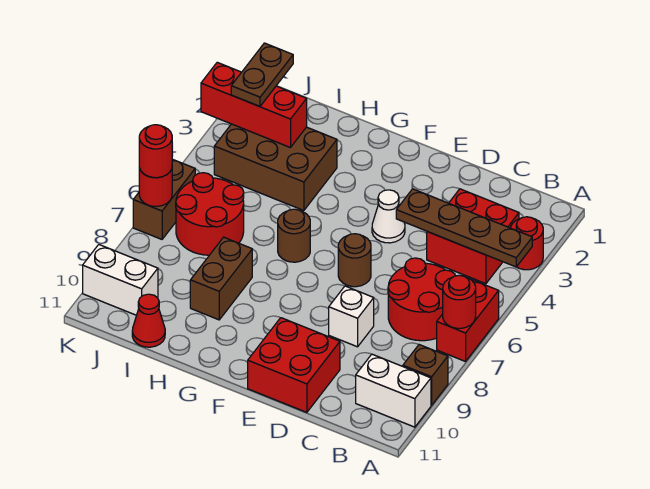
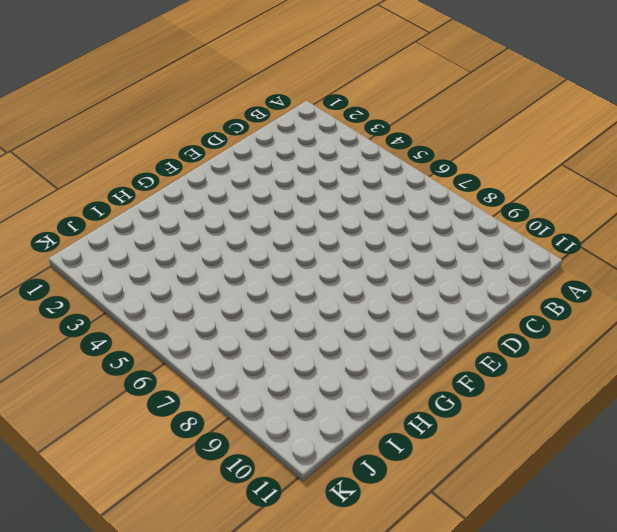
none -> red 1x1 round brick [511,217,543,270]
none -> red 1x2 brick [437,279,499,362]
none -> brown 1x1 brick [403,345,448,405]

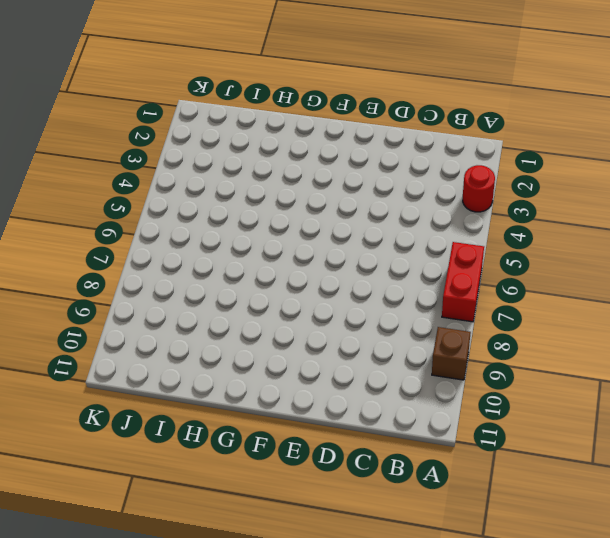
none -> white 1x2 brick [356,354,431,427]
none -> red 2x2 brick [427,189,519,284]
none -> red 2x2 round brick [388,258,455,341]

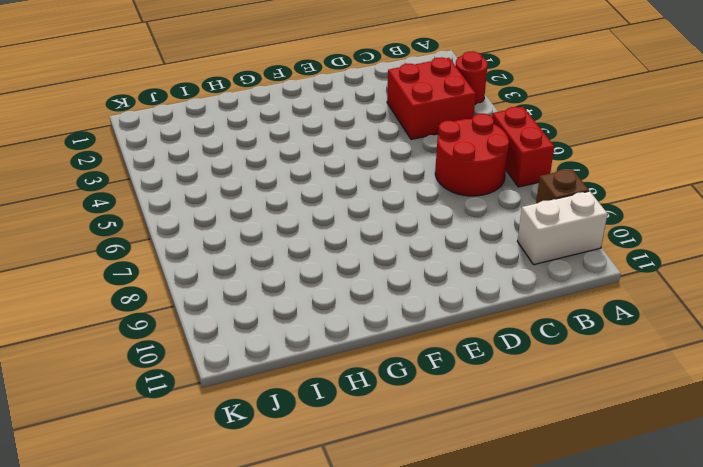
none -> white 1x1 brick [329,286,374,347]
none -> red 2x2 brick [248,318,340,412]
none -> white 1x1 cone [372,190,405,243]

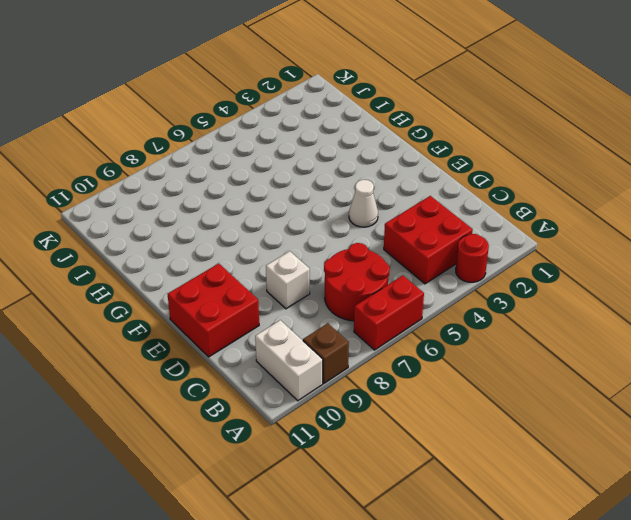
none -> brown 1x1 round brick [338,234,371,287]
none -> brown 1x1 round brick [278,209,310,262]
none -> brown 2x3 brick [214,124,337,210]

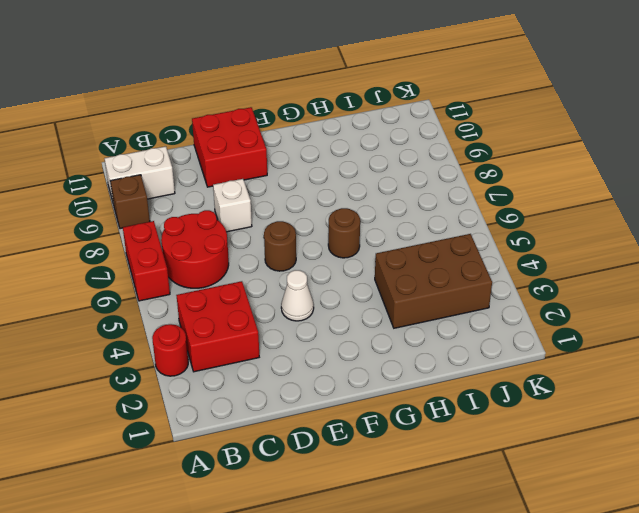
none -> brown 1x2 brick [190,237,252,320]
none -> red 2x2 round brick [176,173,244,255]
none -> red 1x1 cone [132,294,165,347]

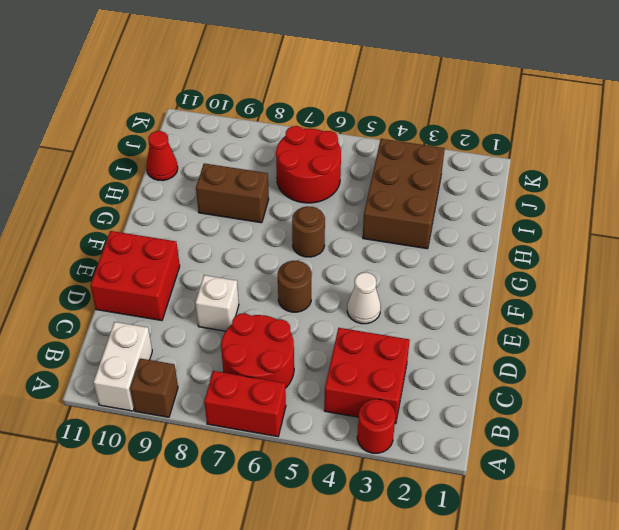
none -> white 1x2 brick [83,245,158,315]
none -> brown 1x2 brick [133,159,195,239]
none -> brown 1x4 plate [396,189,532,267]

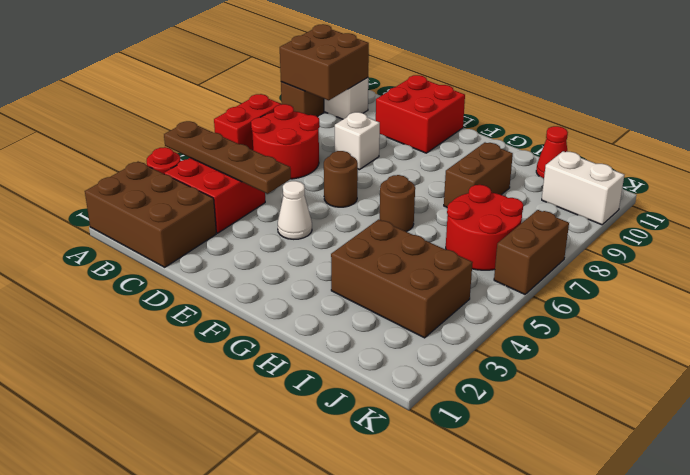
brown 2x3 brick [85,162,216,267] -> none
brown 2x2 brick [280,24,369,100] -> none
none -> red 1x1 round brick [443,275,476,328]
none -> red 1x3 brick [201,62,307,148]
none -> red 1x1 round brick [139,168,172,206]

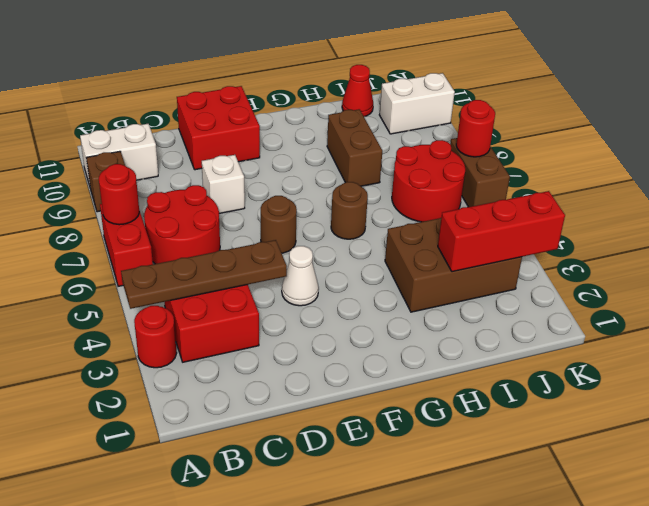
none -> brown 1x2 plate [231,43,293,107]
none -> red 1x1 round brick [139,125,172,178]

